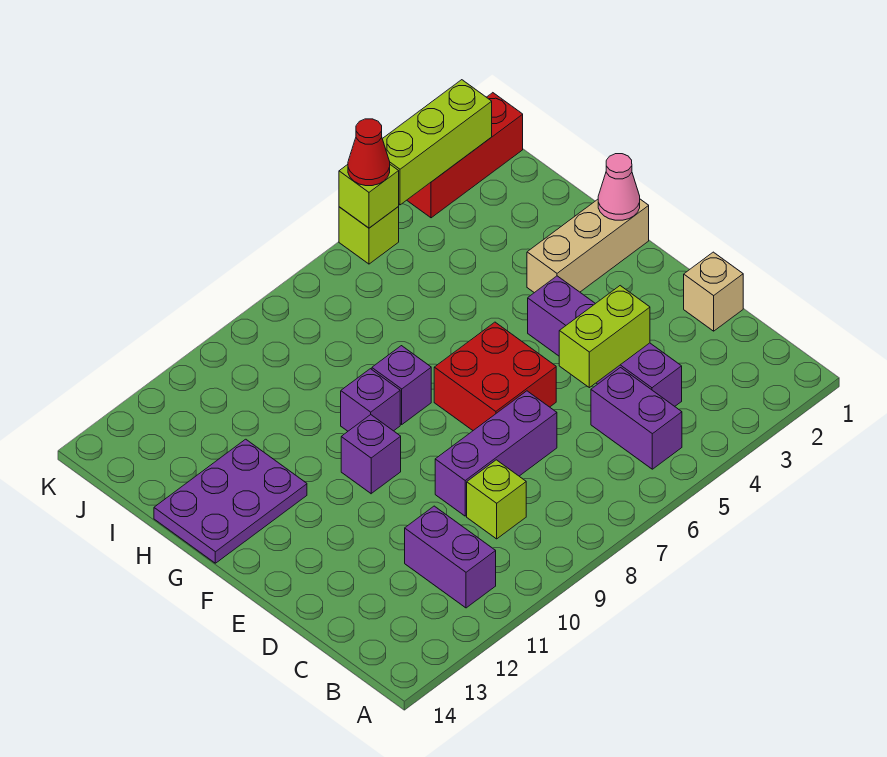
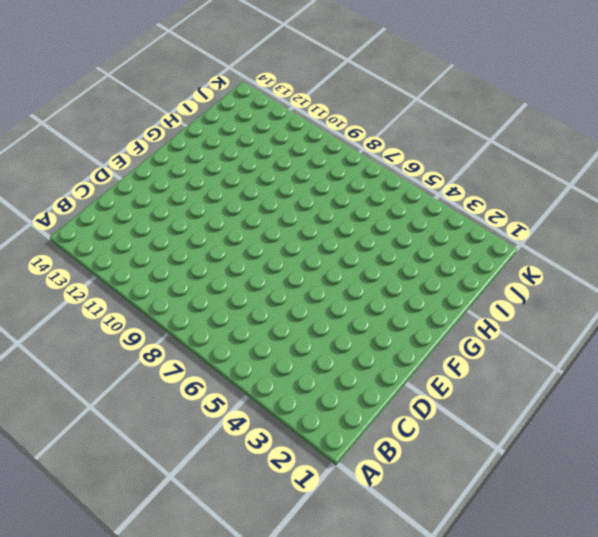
none -> purple 1x2 brick [591,368,682,469]
none -> purple 1x2 brick [405,506,496,608]
none -> purple 1x4 brick [528,276,682,406]

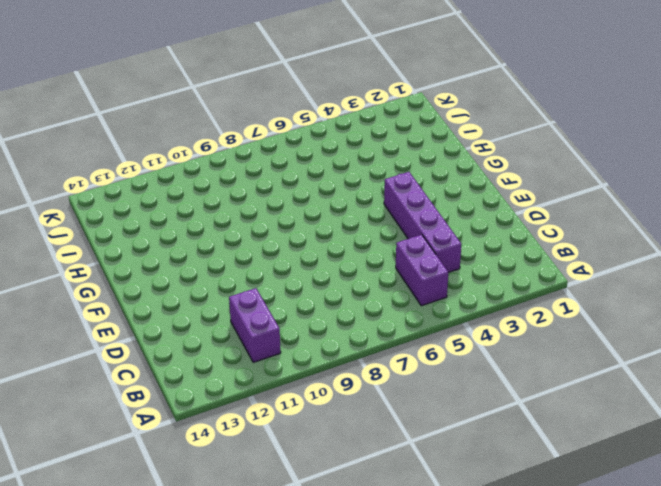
none -> lime 1x1 brick [467,460,526,539]
none -> tan 1x1 brick [684,252,743,331]
none -> purple 1x3 brick [435,391,557,516]

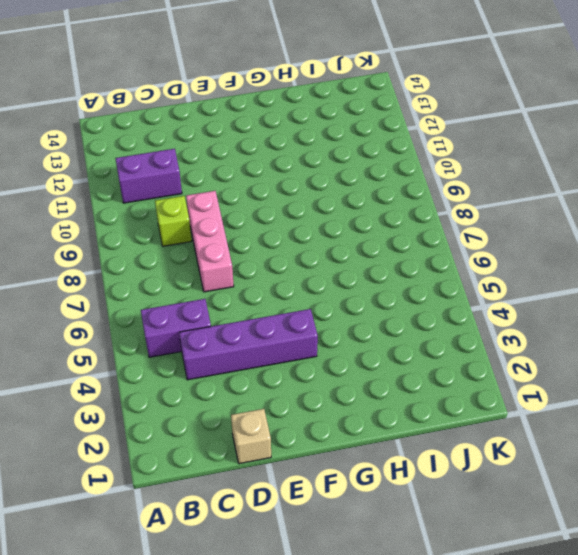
pink 1x3 brick [186,191,234,292] -> purple 1x3 brick [435,391,557,516]
none -> red 2x2 brick [434,322,556,430]
none -> purple 1x1 brick [341,415,401,494]
none -> tan 1x3 brick [527,199,649,293]

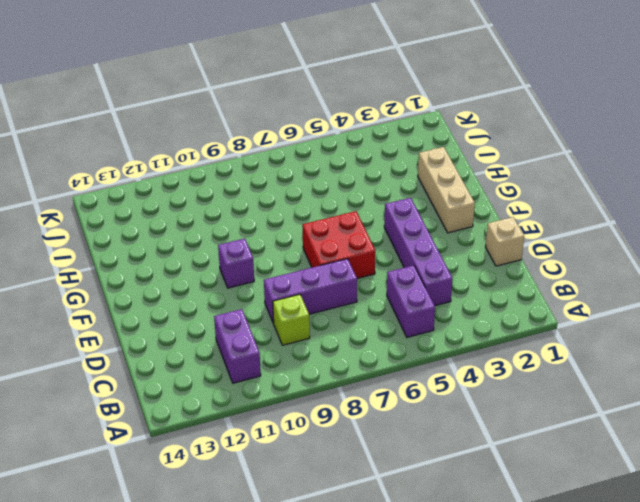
tan 1x3 brick [418,147,475,233] -> tan 1x3 brick turned to [527,199,649,293]
none -> purple 1x1 brick [372,346,431,424]
none -> purple 1x1 brick [341,369,400,431]
none -> purple 2x3 plate [154,439,307,563]

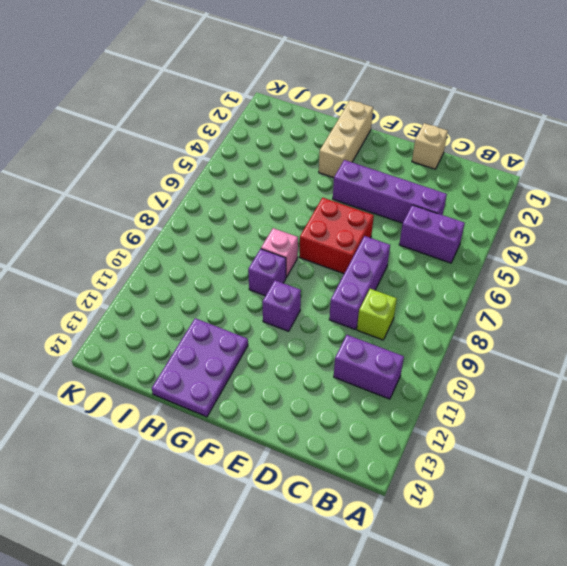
pink 1x1 brick [261,228,298,277] -> purple 1x1 brick [372,346,431,424]
none -> red 1x3 brick [407,93,523,218]
none -> lime 1x1 brick [339,207,399,264]
none -> lime 1x2 brick [559,286,650,388]

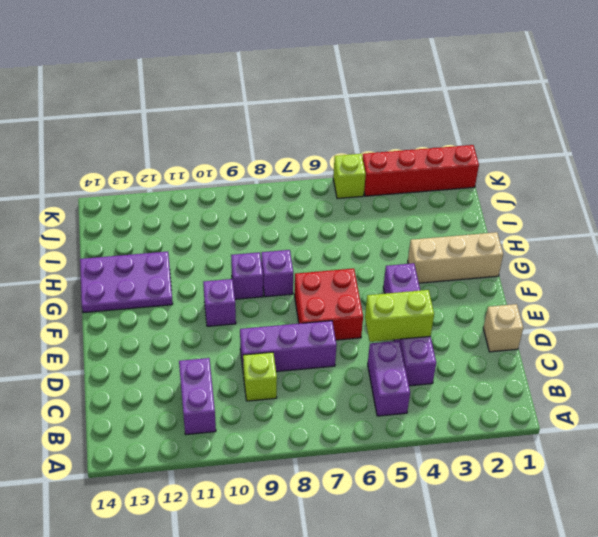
red 1x4 brick [362,145,479,196] -> red 1x3 brick [407,93,523,218]
none -> pink 1x1 cone [598,154,640,220]
none -> lime 1x3 brick [383,80,492,205]
none -> lime 1x1 brick [339,165,399,228]

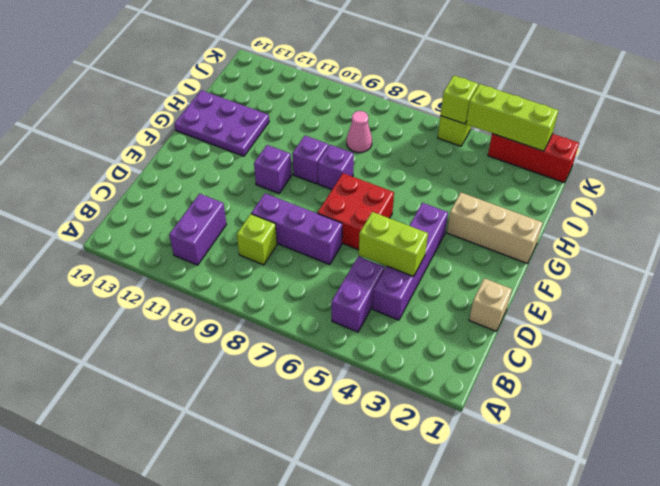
pink 1x1 cone [347,111,372,153] -> pink 1x1 cone moved to [598,154,640,220]
none -> red 1x1 cone [348,119,390,186]

